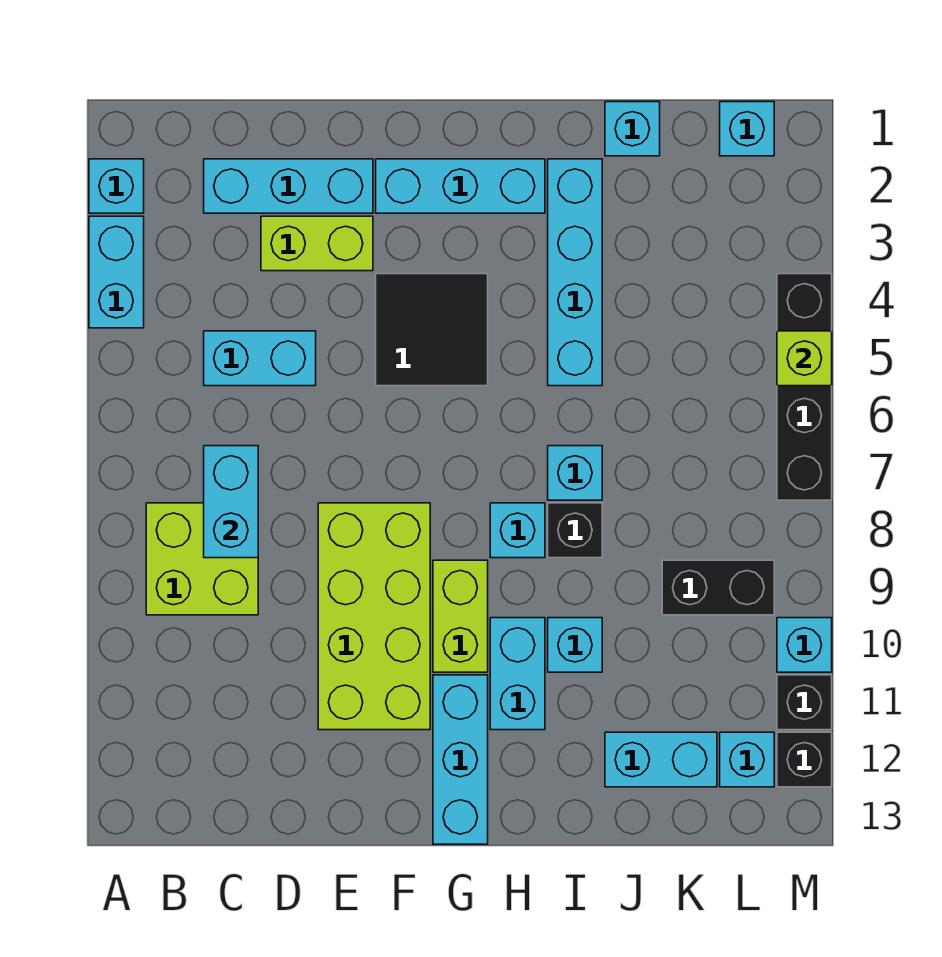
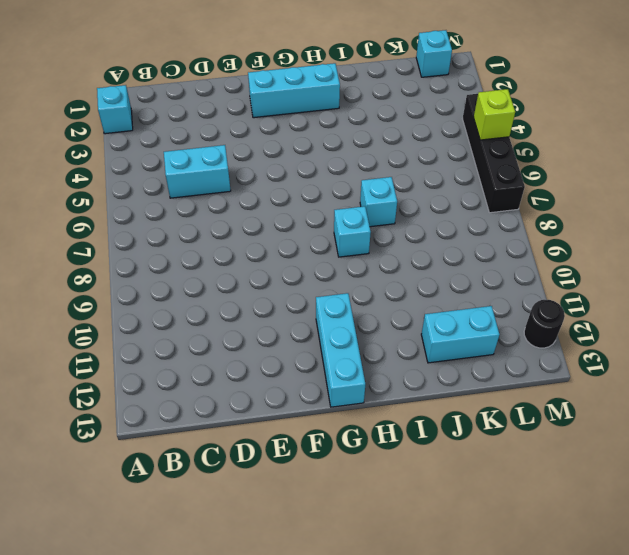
black 1x1 round brick [524,300,565,348] -> black 1x1 brick [777,732,832,787]
none -> cyan 1x2 brick [89,216,144,328]
none -> lime 2x2 brick [146,503,258,615]
none -> cyan 1x3 brick [204,159,373,213]

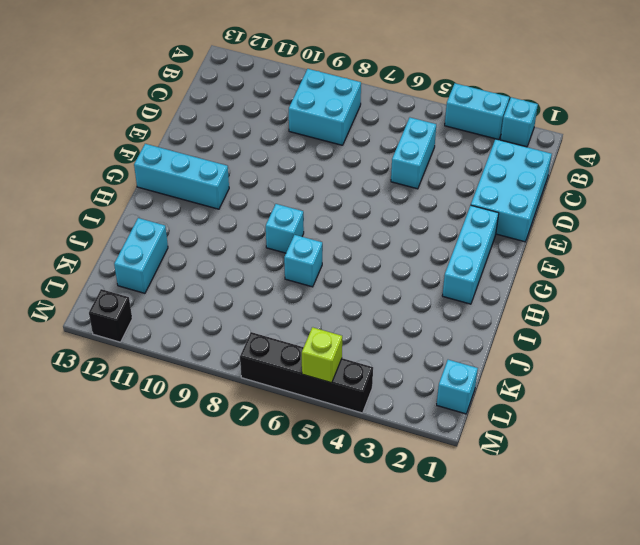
cyan 2x2 brick [289,69,361,145] -> lime 2x2 brick [146,503,258,615]
cyan 2x3 brick [471,139,552,242] -> cyan 1x3 brick [204,159,373,213]
none -> lime 1x2 brick [261,216,373,271]
none -> lime 2x4 brick [318,503,430,730]
none -> black 2x2 tile [376,274,488,386]

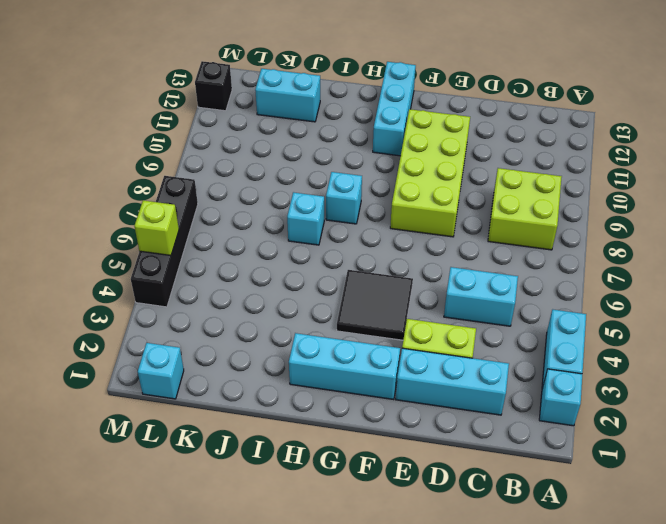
none -> lime 1x2 brick [433,560,488,672]
none -> cyan 1x2 brick [490,618,545,730]
none -> cyan 1x4 brick [548,159,602,386]

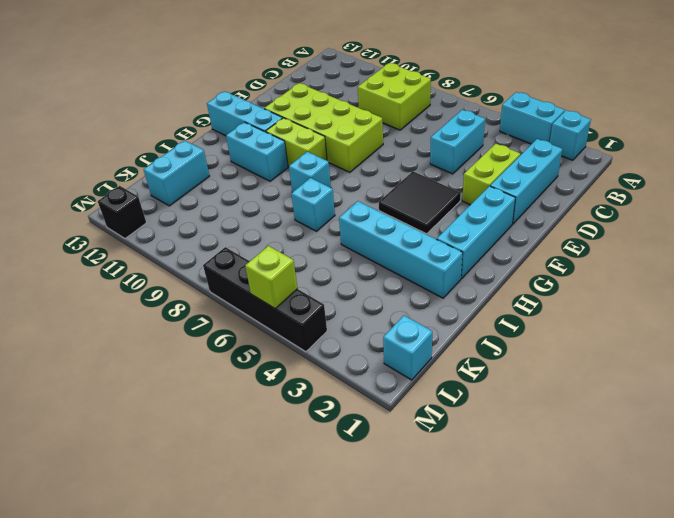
none -> black 1x1 brick [548,503,602,558]
none -> cyan 1x1 brick [548,618,602,672]
none -> cyan 1x1 brick [605,102,660,156]

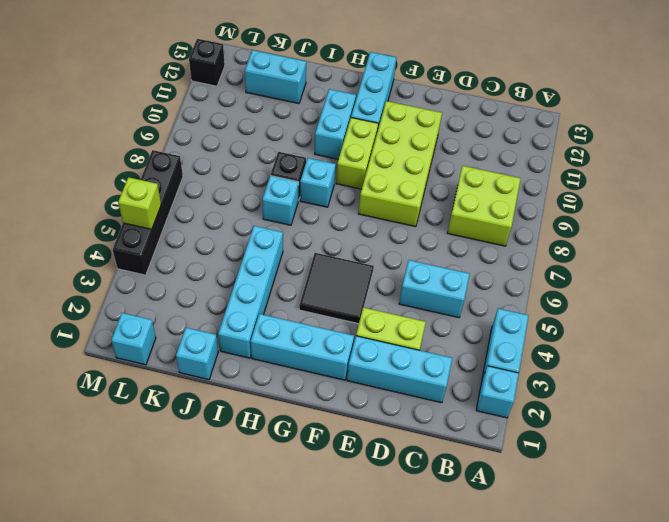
none -> cyan 1x1 brick [548,618,602,672]
none -> black 1x2 brick [662,560,774,615]
none -> cyan 1x1 brick [720,732,774,787]

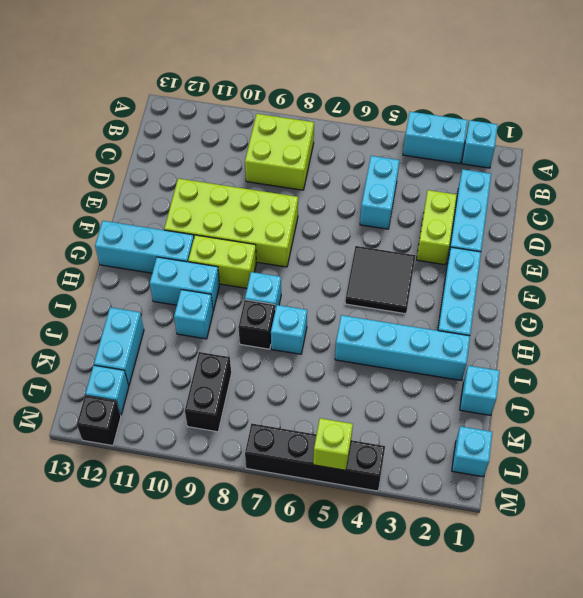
none -> cyan 1x1 brick [777,618,832,672]
none -> black 1x1 brick [777,675,832,730]
none -> cyan 1x2 brick [204,446,258,558]

